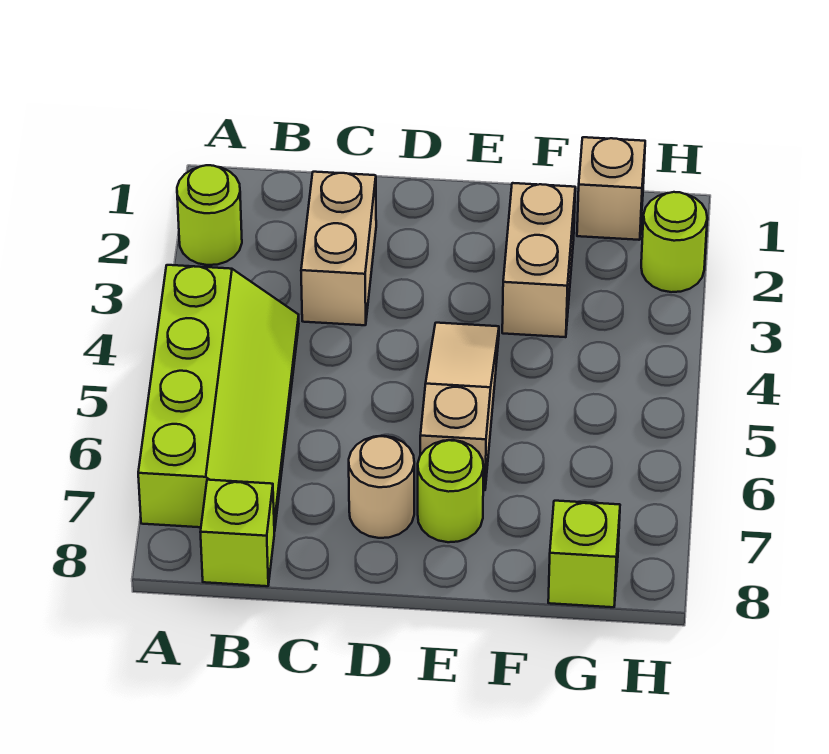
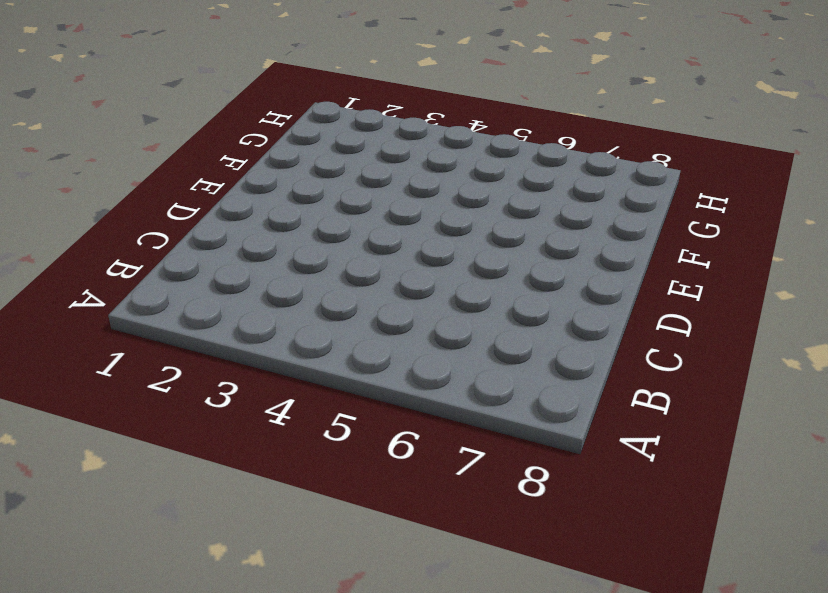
none -> lime 1x1 round brick [177,165,242,265]
none -> lime 2x4 slope [138,265,299,531]

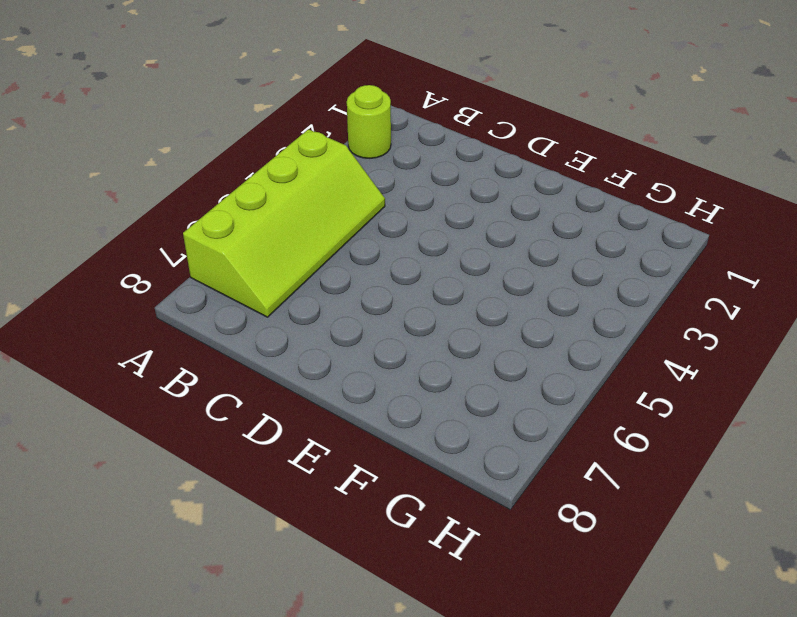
none -> lime 1x1 brick [200,480,274,586]
none -> tan 1x2 brick [301,172,376,325]

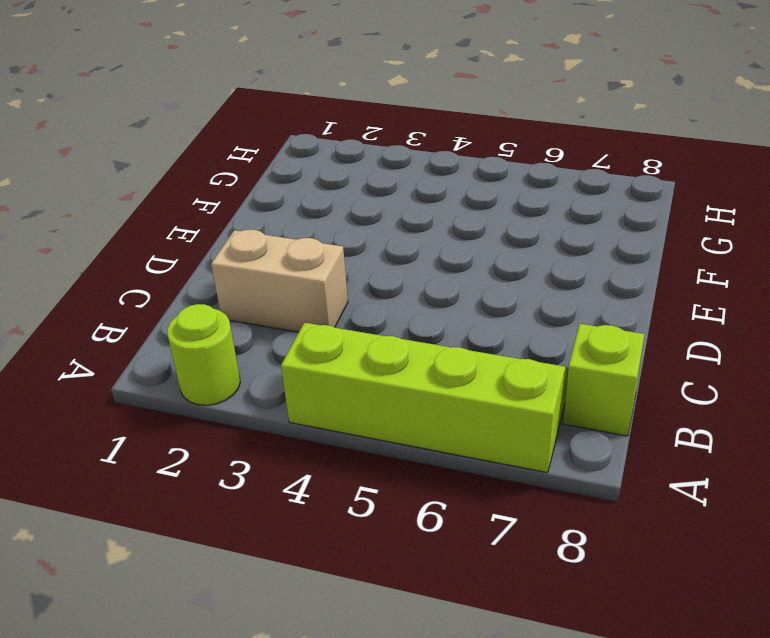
none -> tan 1x1 round brick [349,436,414,538]
none -> tan 1x3 slope [420,323,499,490]

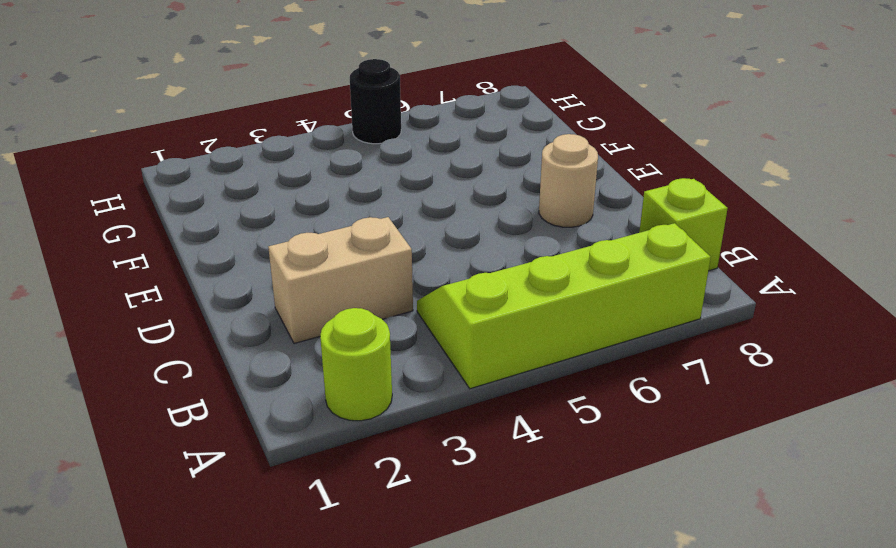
black 1x1 round brick [350,59,401,144] -> none
none -> tan 1x3 slope [420,323,499,490]
none -> lime 1x1 round brick [418,440,484,542]

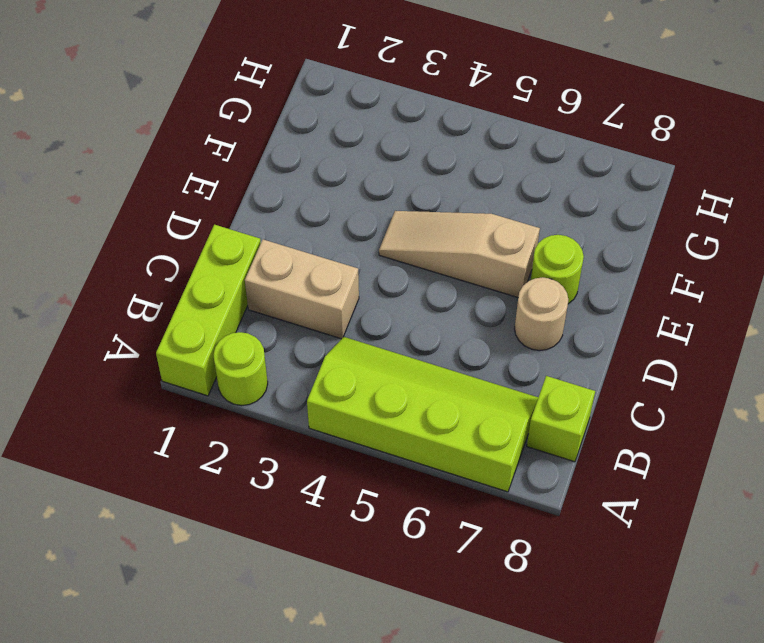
lime 1x3 brick [156,225,261,396] -> none
none -> tan 1x2 brick [502,183,575,337]
none -> tan 1x1 brick [577,137,645,240]

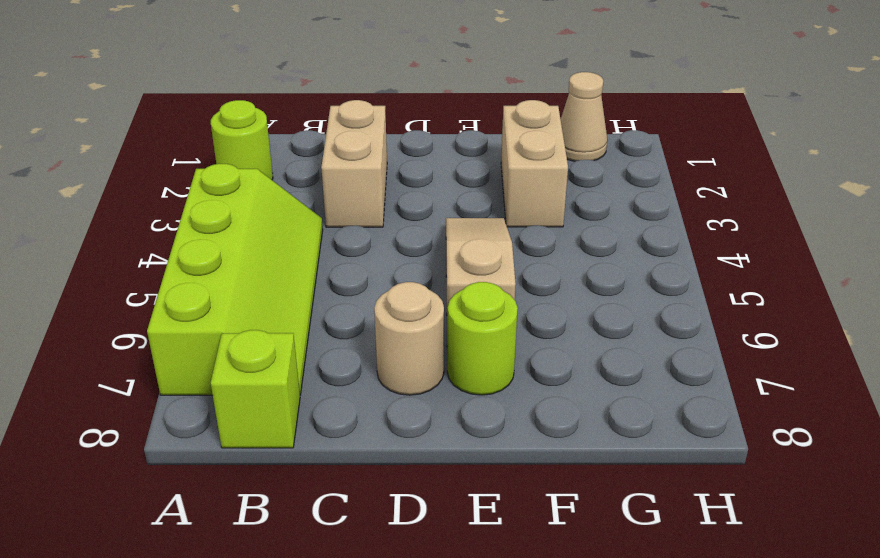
tan 1x1 cone [561,72,607,161] -> tan 1x1 brick [577,137,645,240]
none -> lime 1x1 brick [548,501,620,607]
none -> lime 1x1 round brick [641,192,707,292]

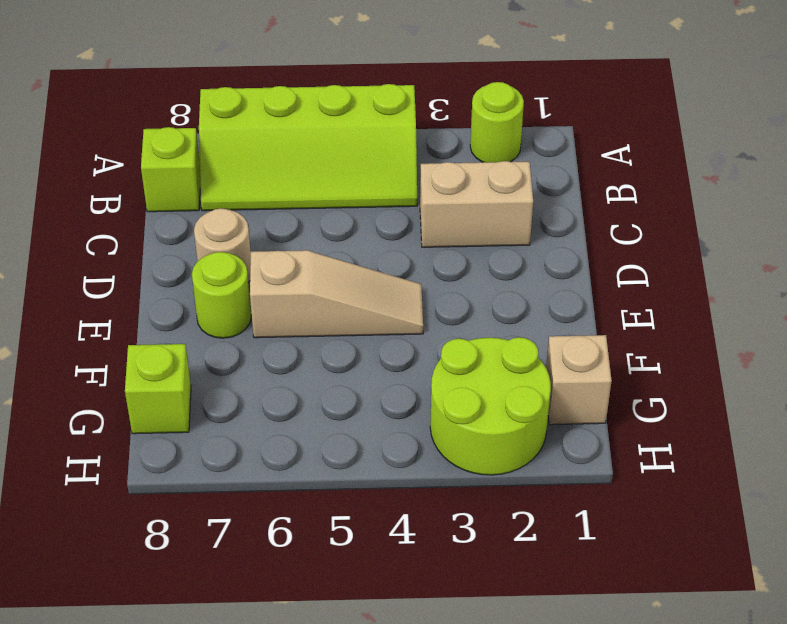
lime 2x2 round brick [430,337,551,475] -> lime 1x1 round brick [641,192,707,292]
none -> tan 1x2 brick [502,183,575,337]

